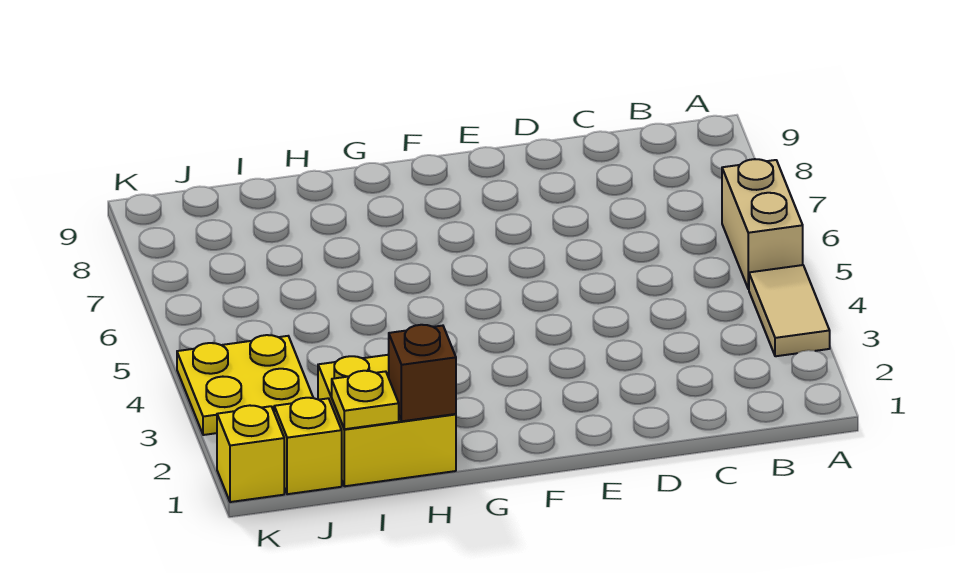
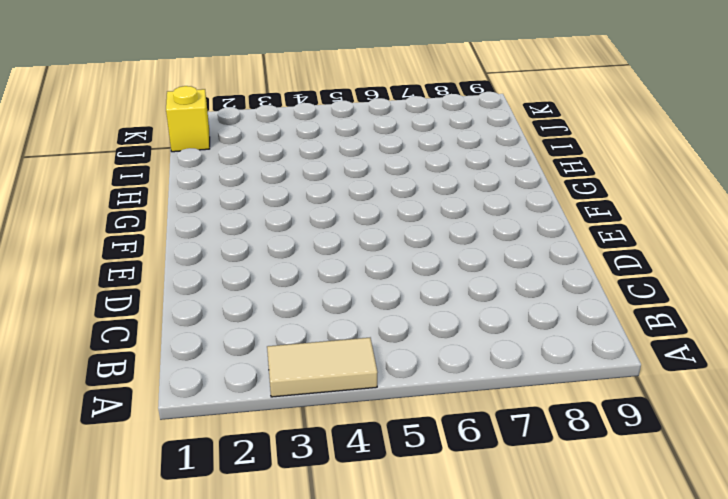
none -> tan 1x2 brick [722,159,803,289]
none -> yellow 2x2 brick [318,355,456,486]

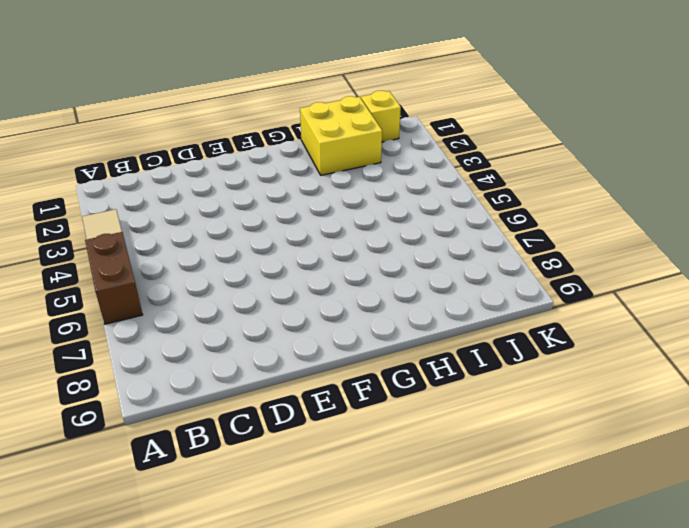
brown 1x2 brick [85,232,143,324] -> tan 1x2 brick [722,159,803,289]
none -> yellow 2x2 plate [177,335,313,435]
none -> yellow 1x1 brick [217,405,284,502]

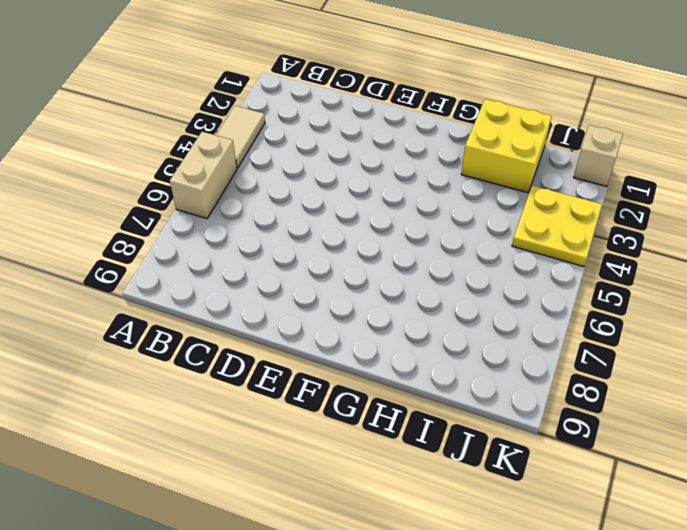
tan 1x1 brick [574,125,623,186] -> yellow 1x1 brick [217,405,284,502]
none -> yellow 1x1 brick [274,398,342,494]
none -> brown 1x1 brick [389,325,456,421]

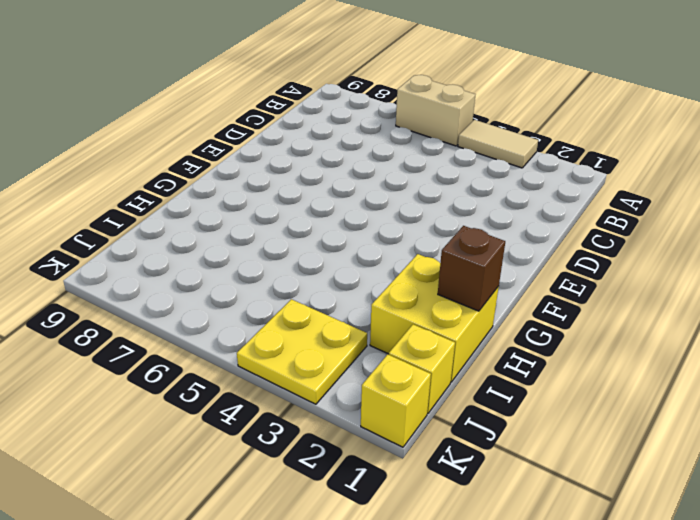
none -> yellow 1x1 plate [332,371,399,429]

